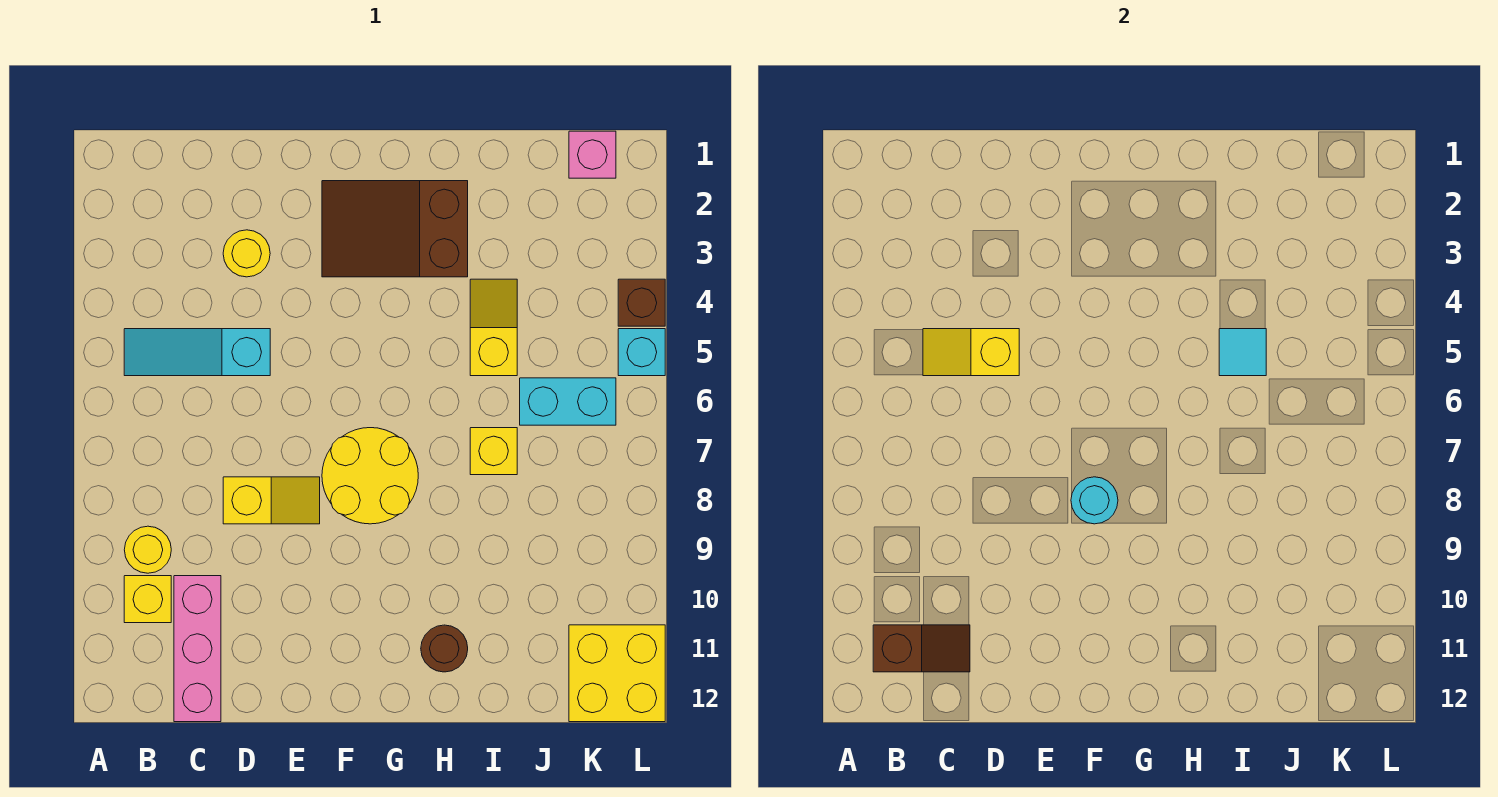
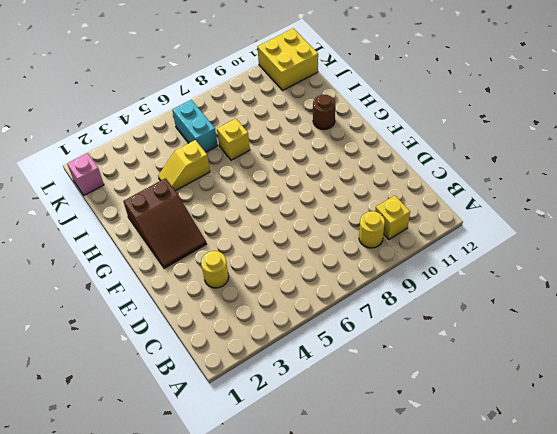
none -> cyan 1x3 slope [124,329,270,376]
none -> pink 1x3 brick [174,576,221,722]
none -> yellow 1x2 slope [223,477,320,524]

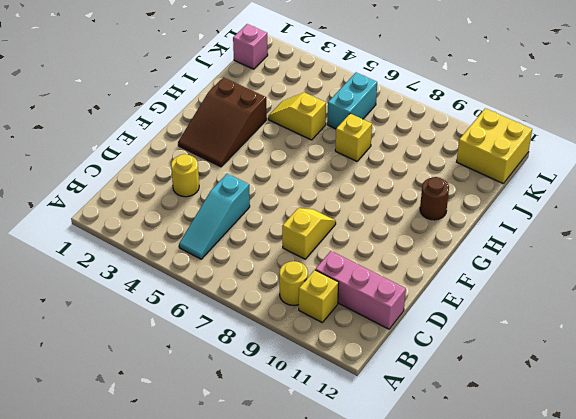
none -> yellow 2x2 round brick [322,428,418,524]
none -> brown 1x1 brick [618,279,665,326]
none -> cyan 1x1 brick [618,329,665,376]

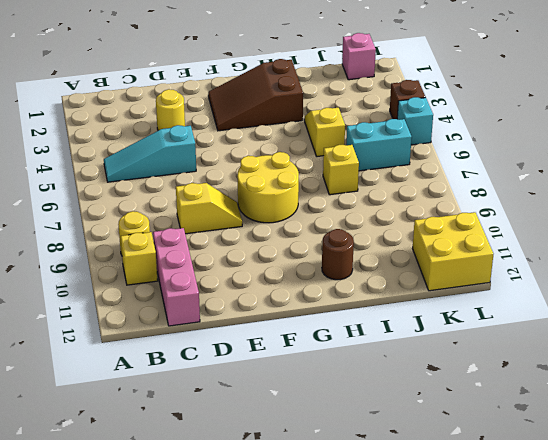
none -> brown 1x2 slope [873,625,970,672]
none -> yellow 1x2 slope [923,329,1019,376]
none -> cyan 1x1 round brick [1071,477,1118,524]

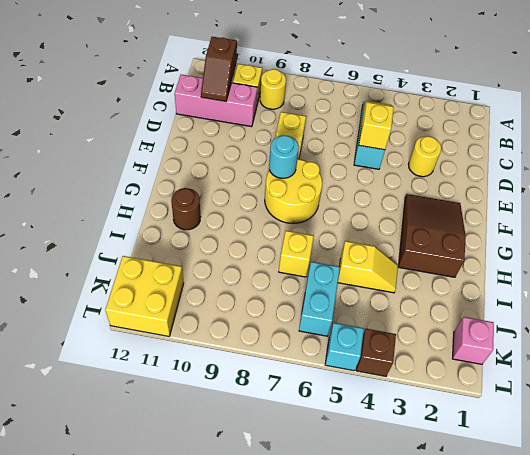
none -> cyan 1x1 tile [1219,329,1266,376]

